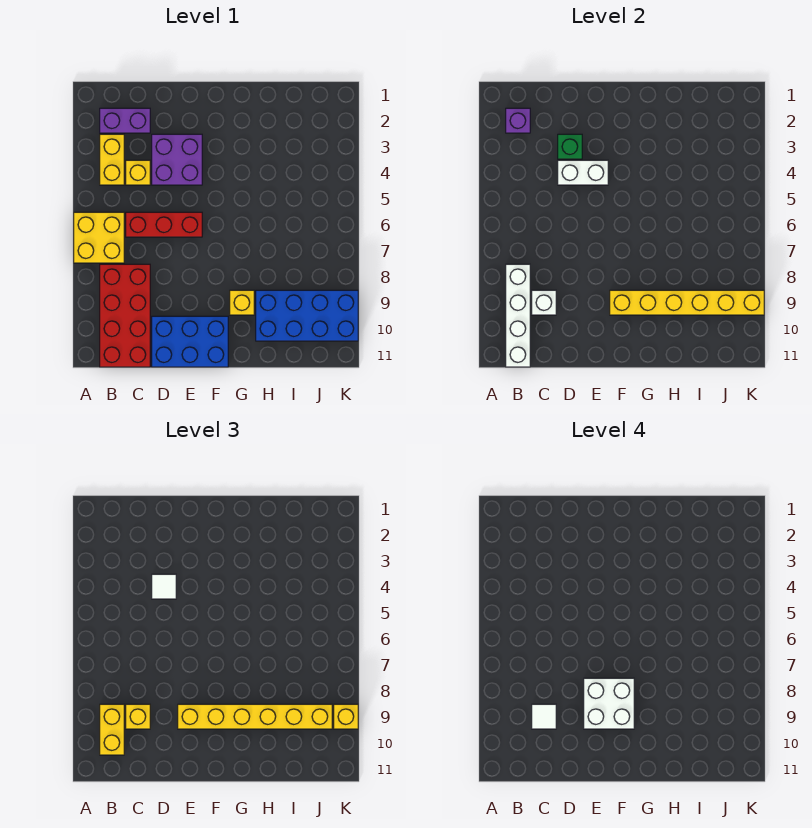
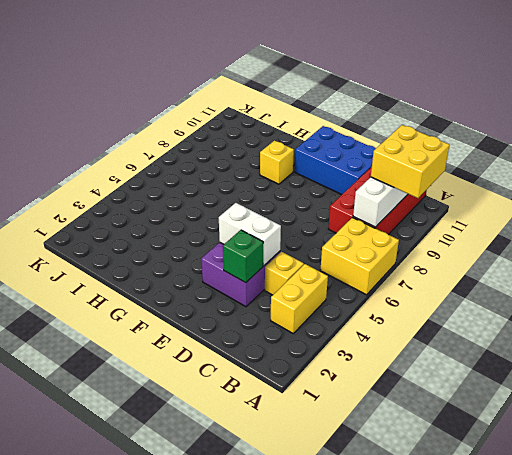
yellow 2x2 brick [371,125,450,198] -> yellow 1x2 brick [100,704,124,755]
none -> purple 1x2 brick [100,108,150,133]
none -> red 1x3 brick [126,212,202,237]
none -> blue 2x4 brick [256,290,358,341]

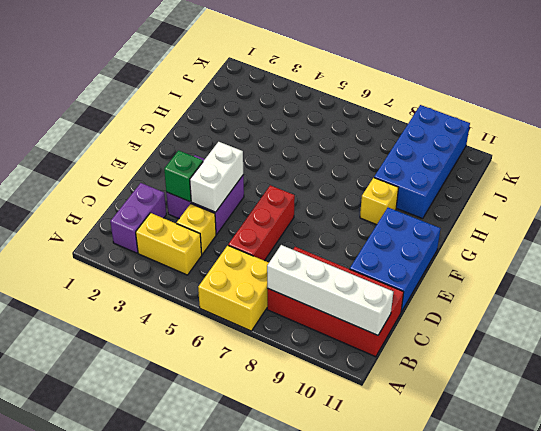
none -> purple 1x1 brick [506,108,530,133]
none -> white 1x1 brick [532,290,556,315]
none -> yellow 1x6 brick [610,290,764,315]

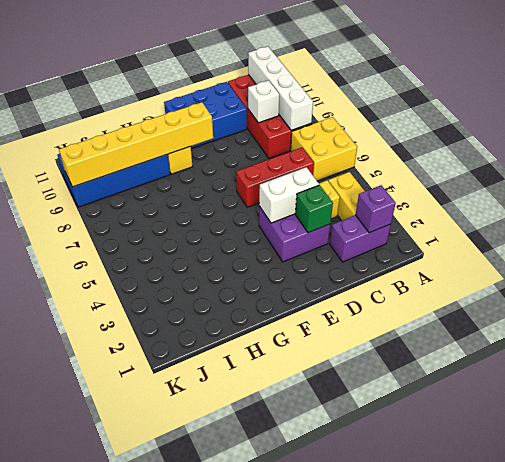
none -> yellow 1x2 brick [100,704,124,755]
none -> yellow 1x1 brick [126,704,150,729]
none -> white 1x1 tile [152,574,176,599]

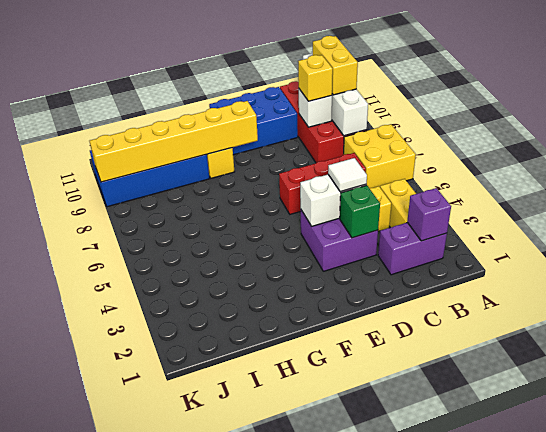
none -> yellow 1x6 brick [178,704,332,729]
none -> yellow 1x1 brick [334,704,358,729]
none -> white 1x1 tile [532,704,556,729]

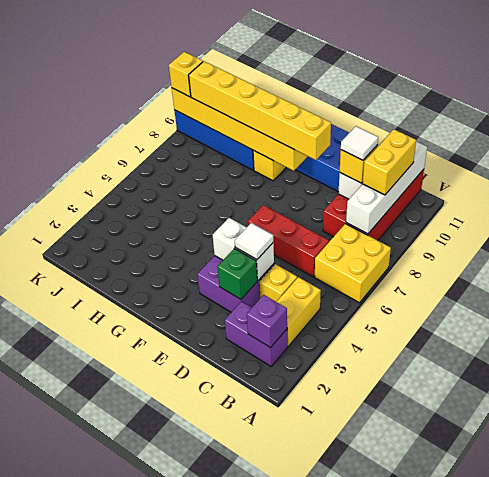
none -> white 2x2 brick [584,678,634,729]

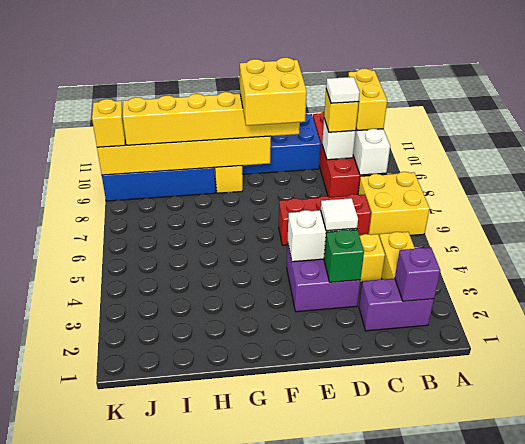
yellow 2x2 brick [240,58,307,126] -> white 2x2 brick [584,678,634,729]

